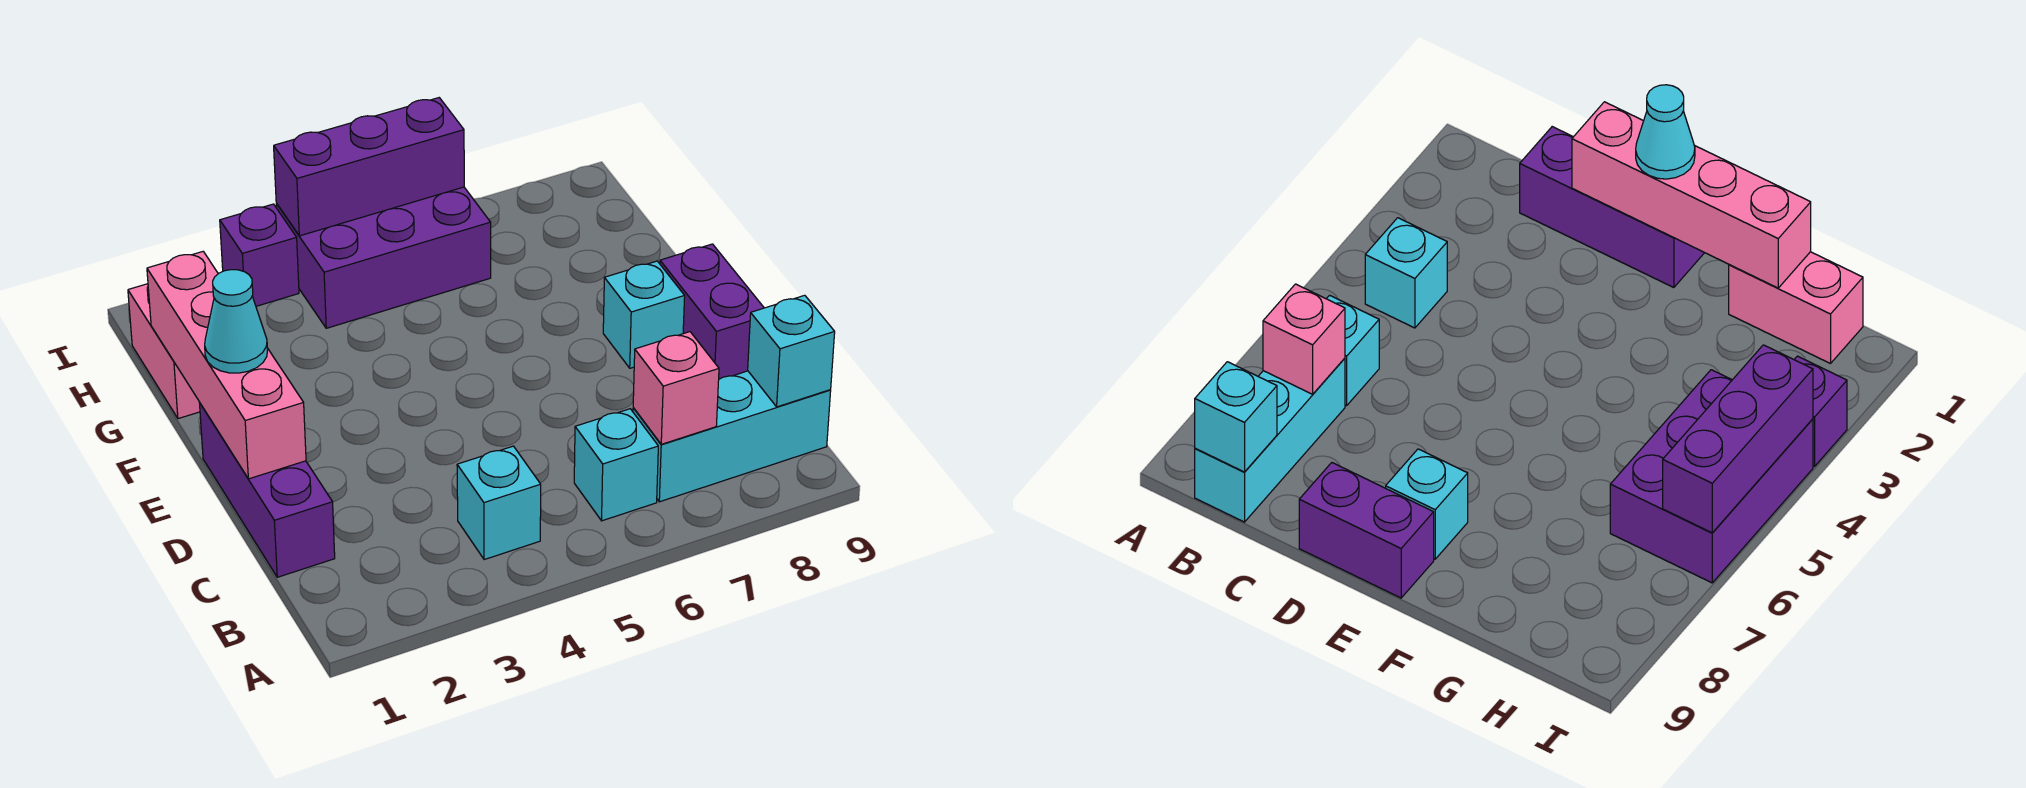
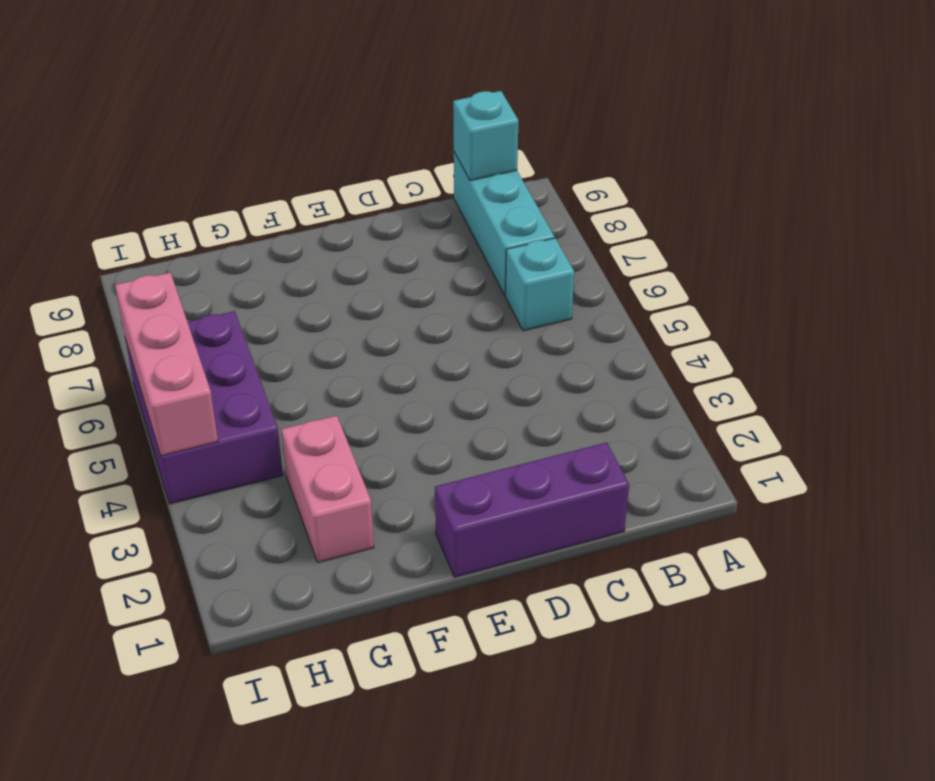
pink 1x2 brick [281,416,374,562] -> pink 1x2 brick turned to [128,284,200,419]
pink 1x3 brick [115,273,218,456] -> purple 1x3 brick [274,98,464,236]
none -> cyan 1x1 brick [457,446,541,560]
none -> purple 1x2 brick [660,244,764,379]
none -> cyan 1x1 brick [603,261,685,368]

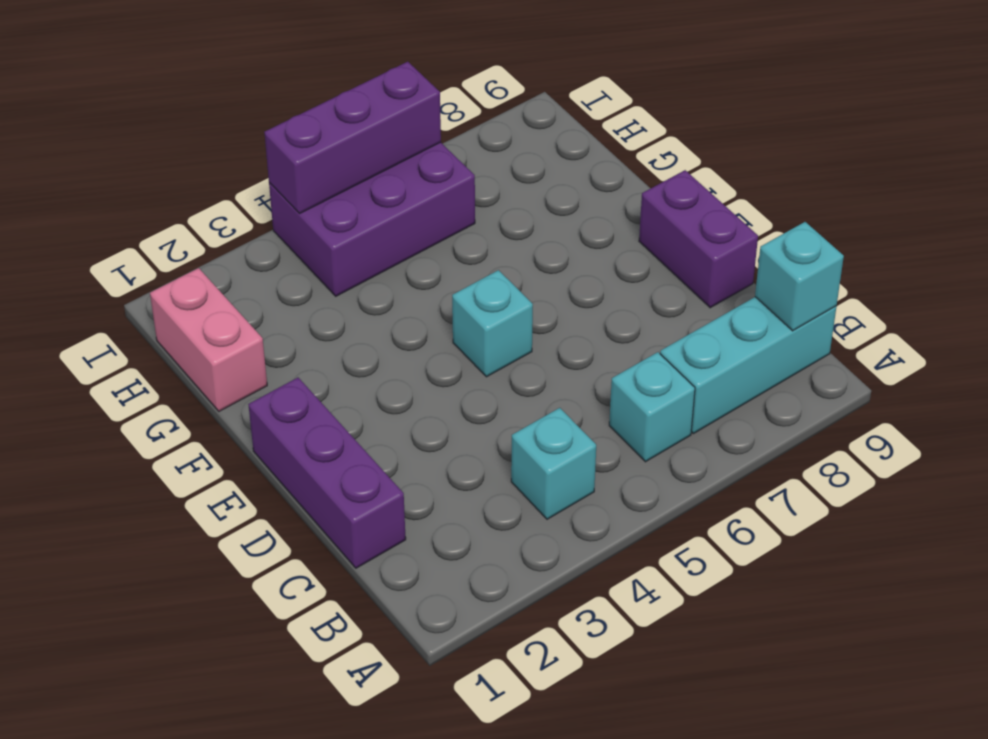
cyan 1x1 brick [452,270,533,377] -> cyan 1x1 brick moved to [603,261,685,368]
none -> purple 1x1 brick [220,204,299,306]
none -> pink 1x1 brick [633,332,719,444]
none -> pink 1x4 brick [147,252,306,479]

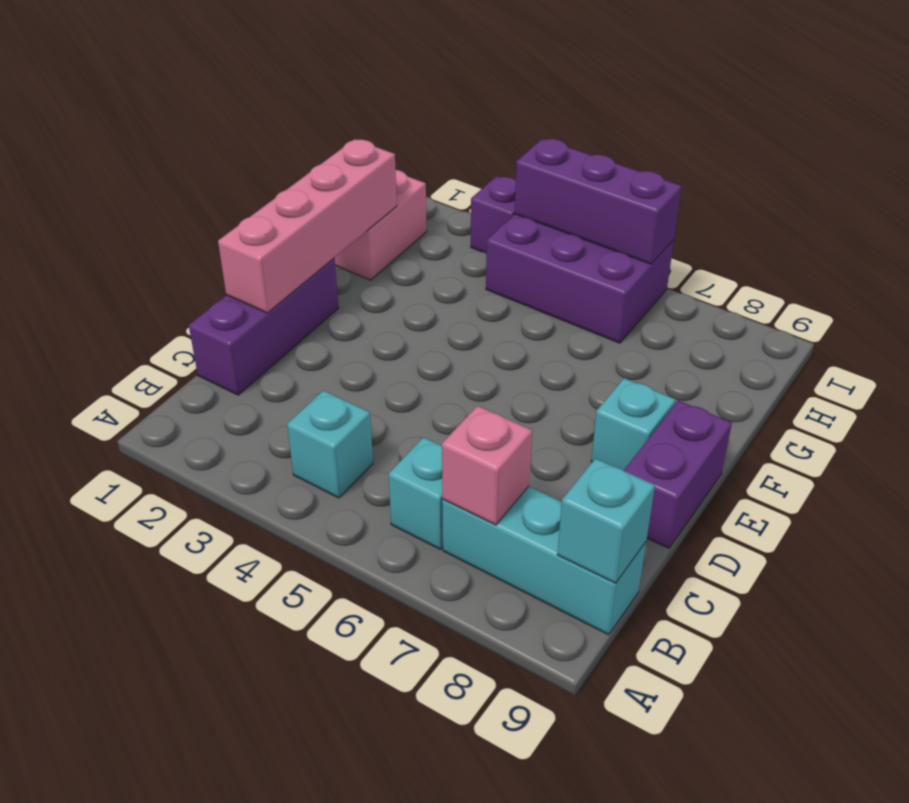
none -> cyan 1x1 cone [205,270,268,373]

